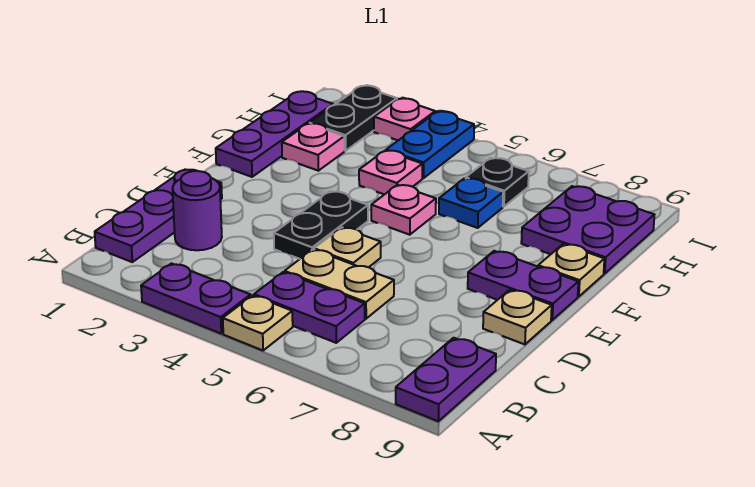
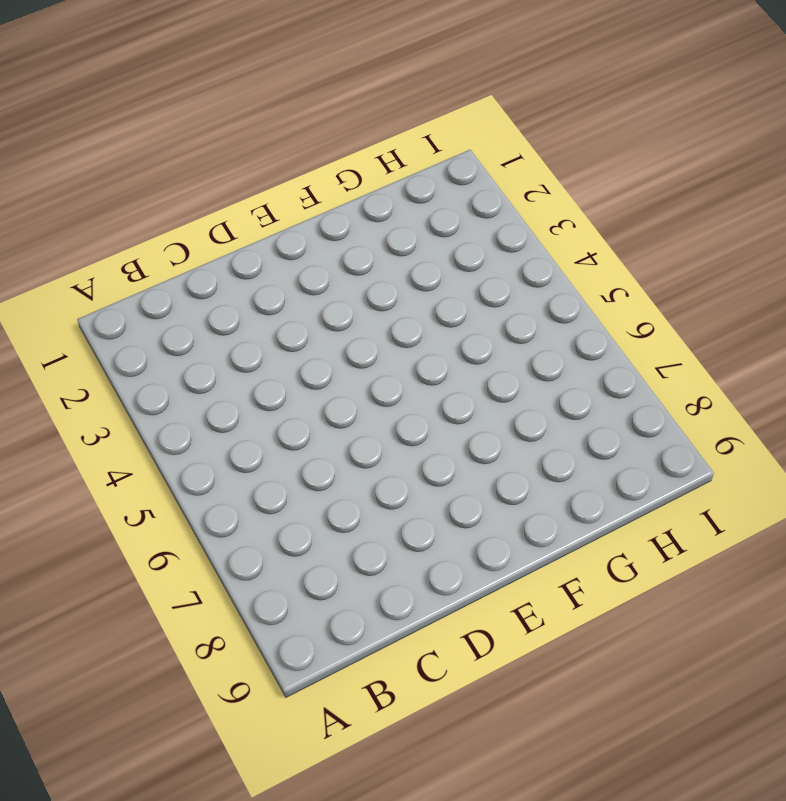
none -> purple 1x2 plate [141,264,251,334]
none -> tan 1x1 plate [223,295,293,350]
none -> purple 1x2 plate [396,338,496,421]

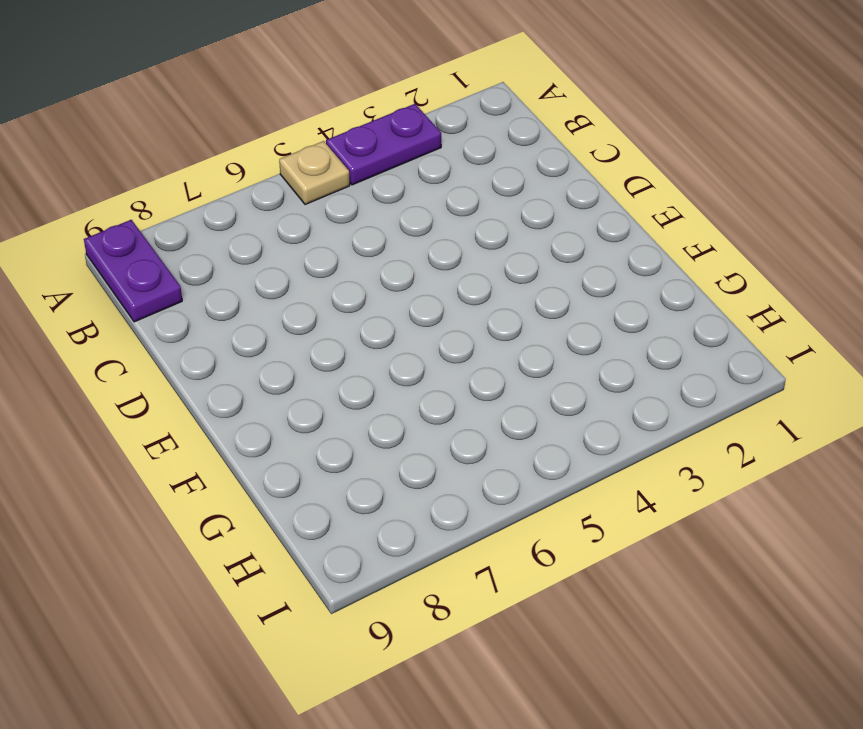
none -> purple 1x3 plate [95,169,222,262]
none -> purple 1x2 plate [254,272,365,343]
none -> purple 1x1 round brick [172,171,222,250]

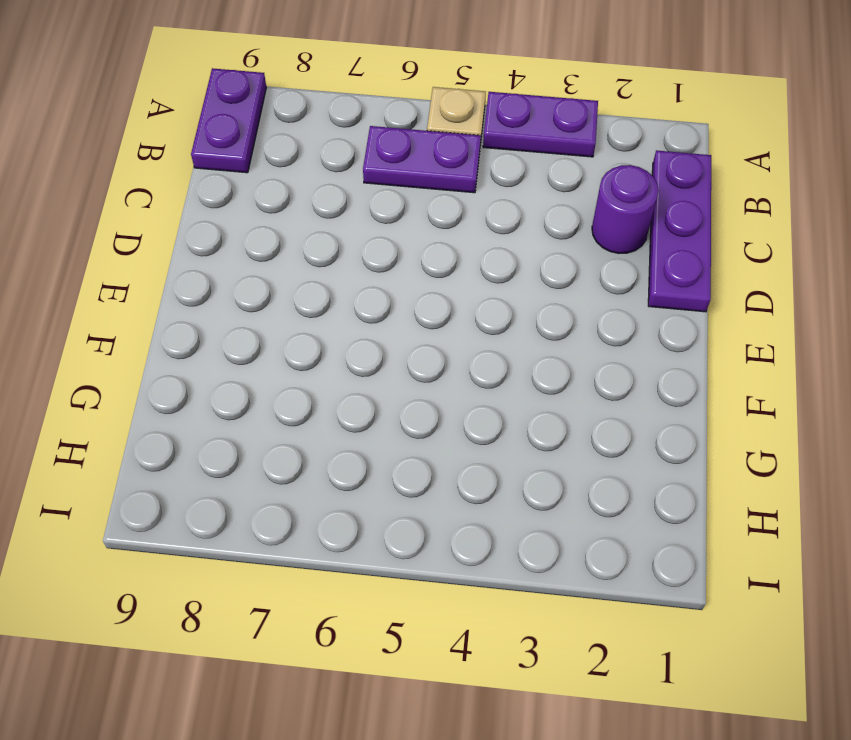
none -> tan 1x2 plate [285,249,394,319]
none -> black 1x2 plate [274,191,368,259]
none -> tan 1x1 plate [314,227,381,267]

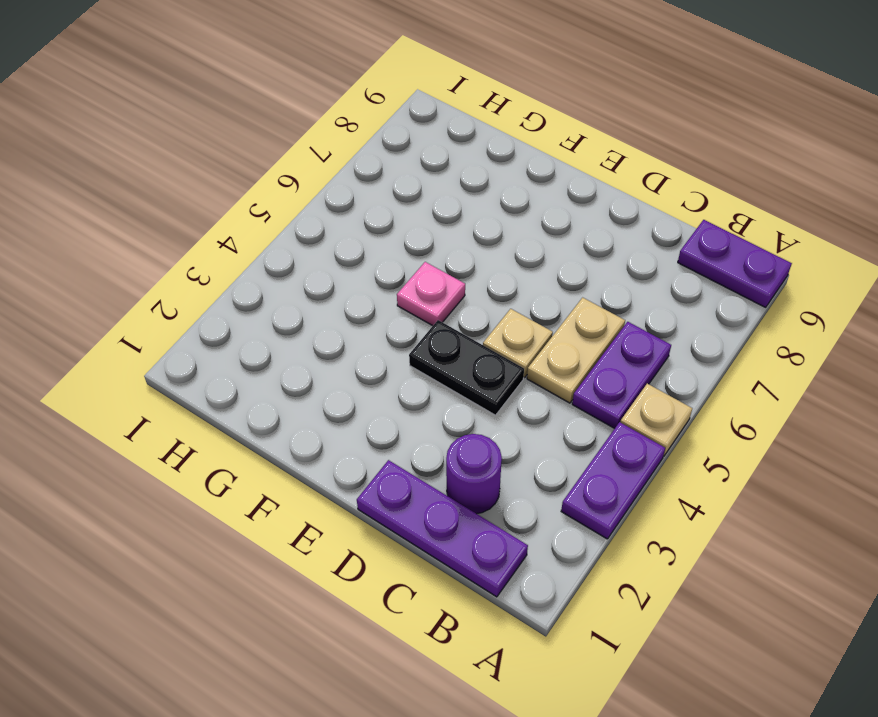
none -> tan 1x1 plate [483,290,552,344]
none -> purple 1x2 plate [468,251,578,320]
none -> purple 1x3 plate [216,91,333,177]

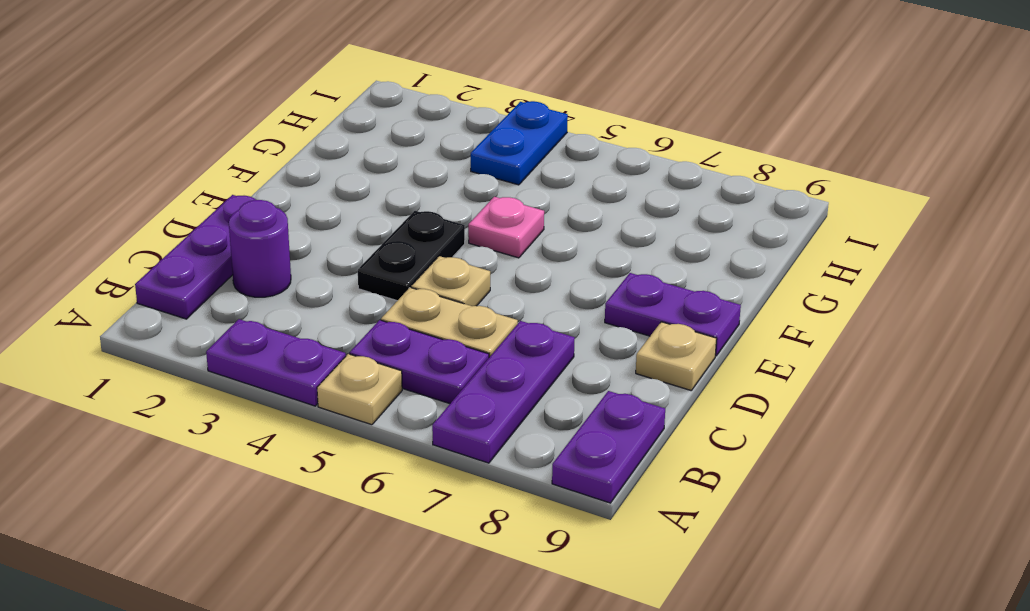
purple 1x3 plate [432,321,575,463] -> purple 1x3 plate moved to [216,91,333,177]
none -> tan 1x1 plate [538,244,604,297]
none -> pink 1x1 plate [282,123,344,171]
none -> pink 1x1 plate [359,151,422,195]

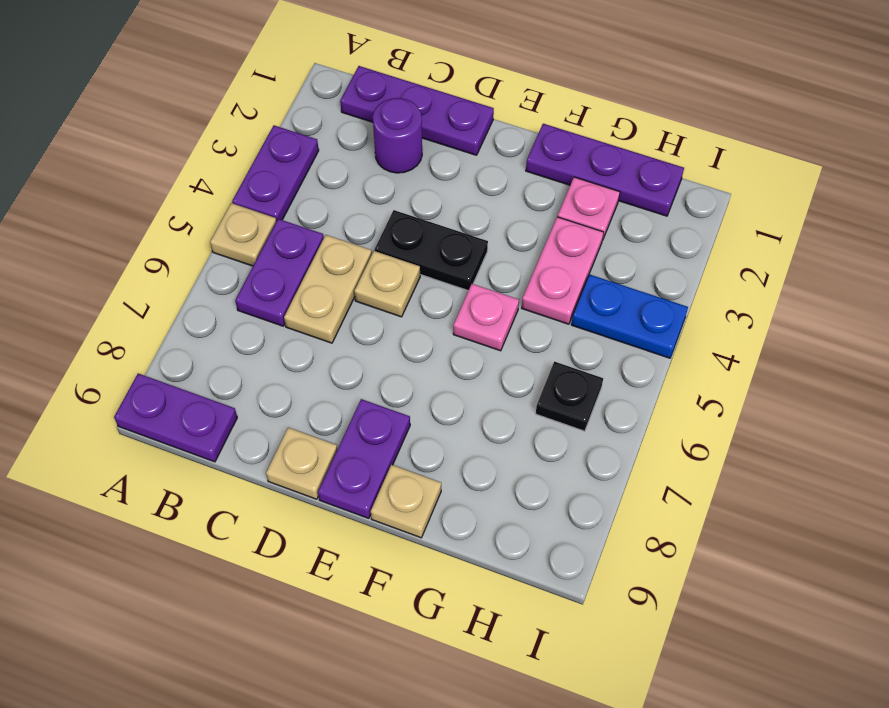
pink 1x2 plate [522,217,604,324] -> pink 1x1 plate [359,151,422,195]
none -> blue 1x1 plate [439,178,503,228]
none -> purple 2x2 plate [521,186,654,274]
none -> black 1x2 plate [309,86,397,151]

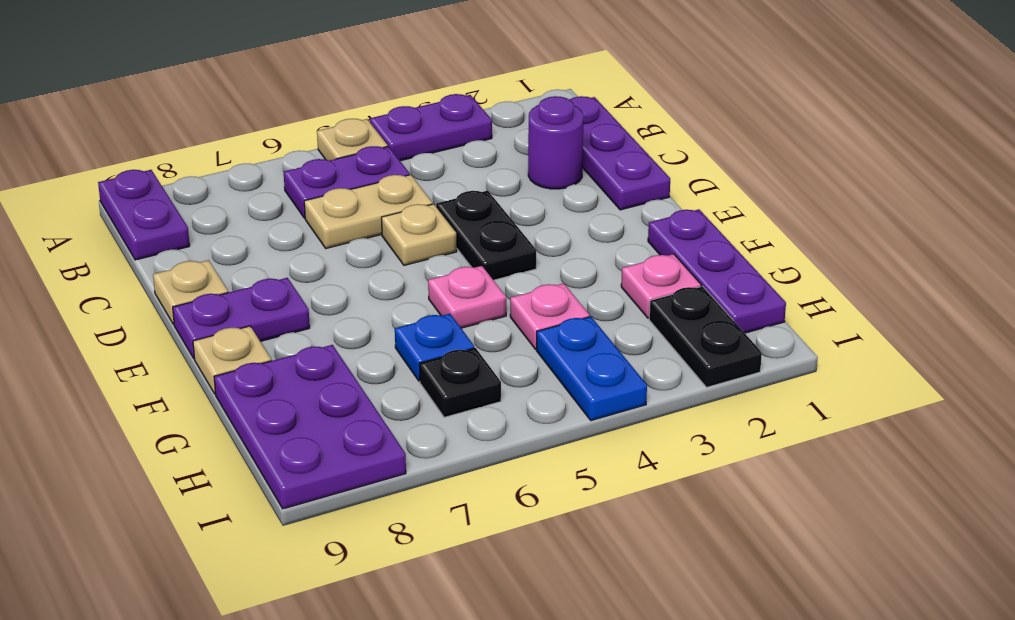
purple 2x3 plate [214,345,406,509] -> purple 2x2 plate [521,186,654,274]
none -> pink 1x1 plate [374,98,435,140]

